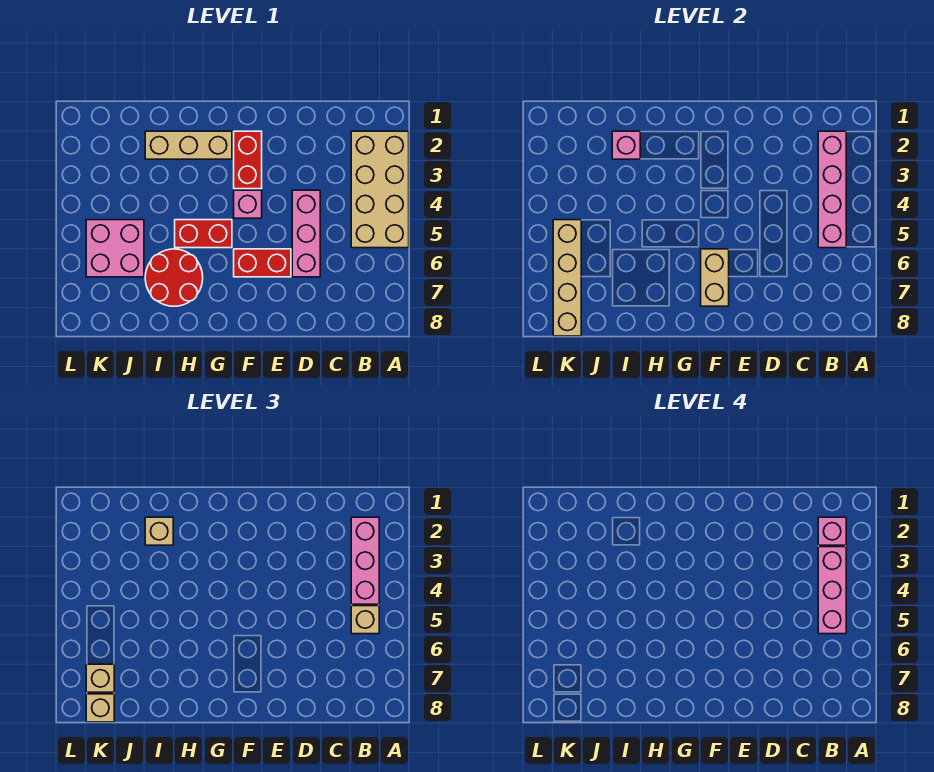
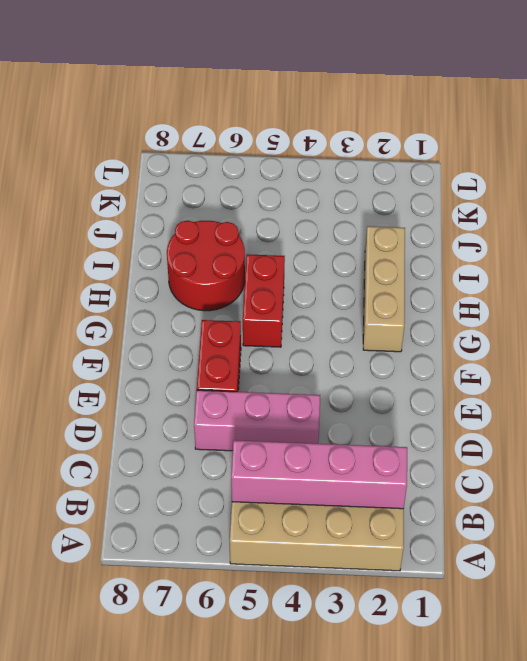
none -> red 1x2 brick [234,131,262,189]
none -> pink 1x1 brick [234,190,262,218]
none -> pink 2x2 brick [86,220,144,277]

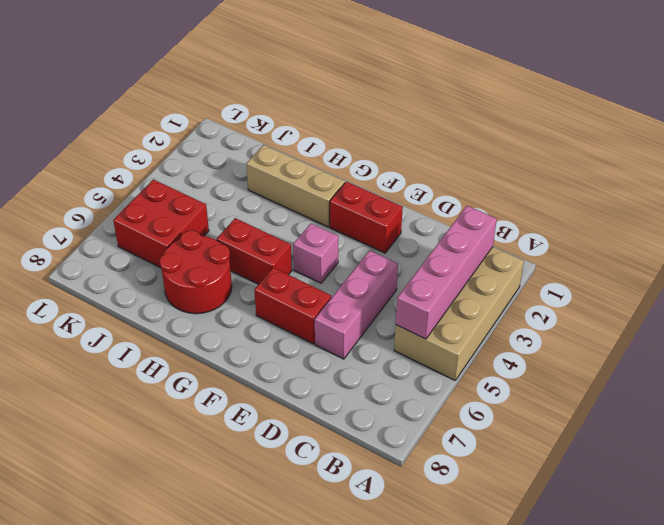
red 1x2 brick [330,181,403,253] -> red 1x2 brick turned to [234,131,262,189]
red 2x2 brick [113,179,209,268] -> pink 2x2 brick [86,220,144,277]
none -> tan 1x2 brick [701,249,729,306]
none -> pink 1x1 brick [612,131,640,159]
none -> tan 1x4 brick [553,220,581,336]

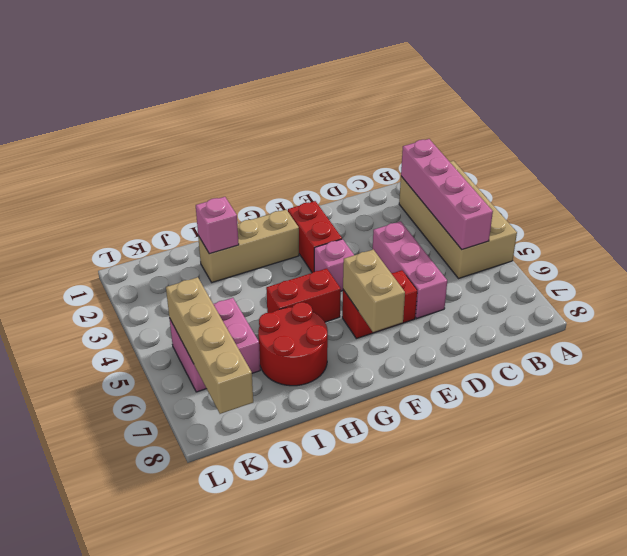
none -> pink 1x3 brick [351,517,379,604]
none -> tan 1x1 brick [351,606,379,634]
none -> tan 1x1 brick [145,517,173,545]

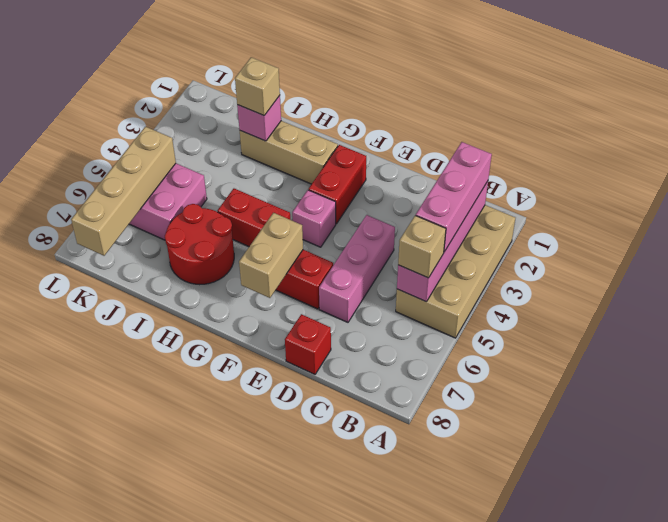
red 1x1 brick [285,314,331,374] -> none
none -> tan 1x1 brick [86,664,114,692]
none -> tan 1x1 brick [86,694,114,722]
none -> pink 1x1 brick [818,517,846,545]

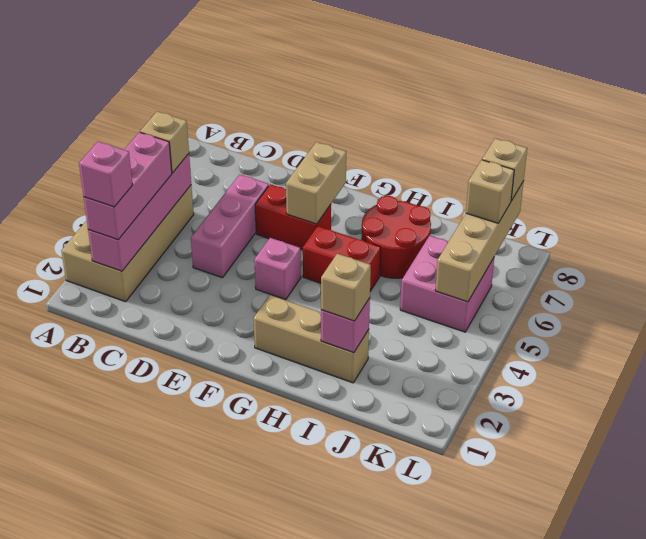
none -> red 1x2 brick [234,131,262,189]
none -> pink 1x3 brick [818,547,846,634]

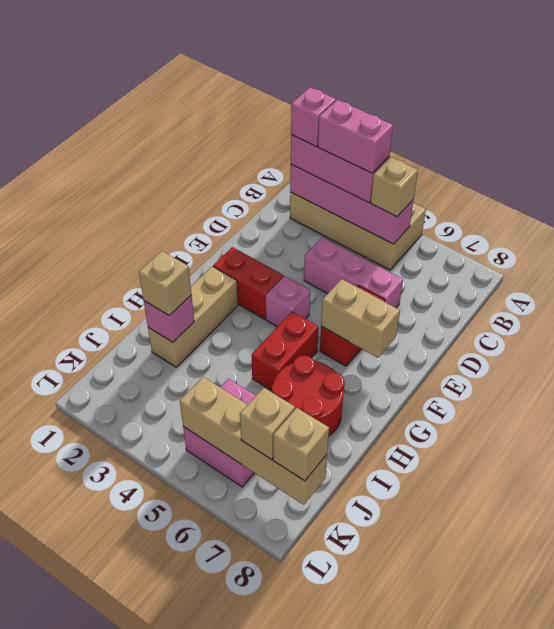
pink 1x2 brick [318,100,393,173] -> pink 1x3 brick [818,547,846,634]

